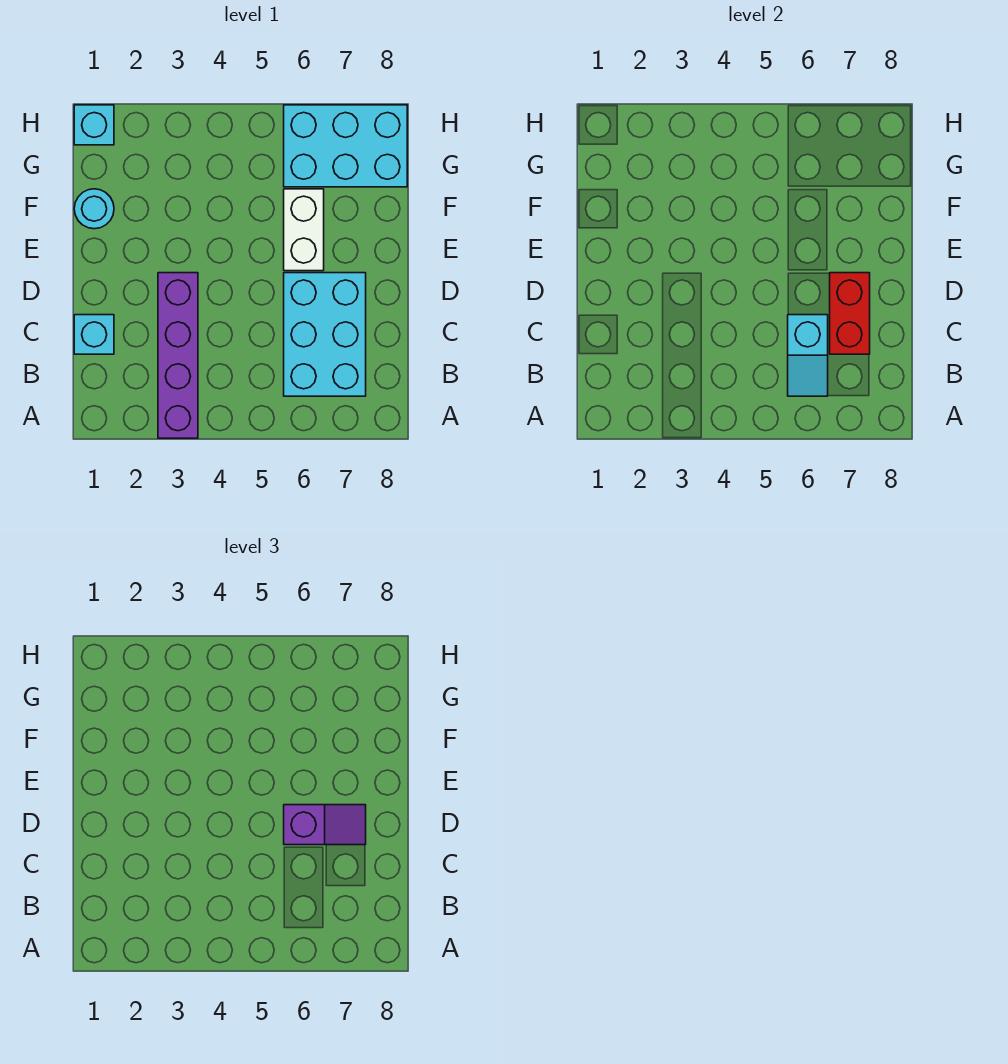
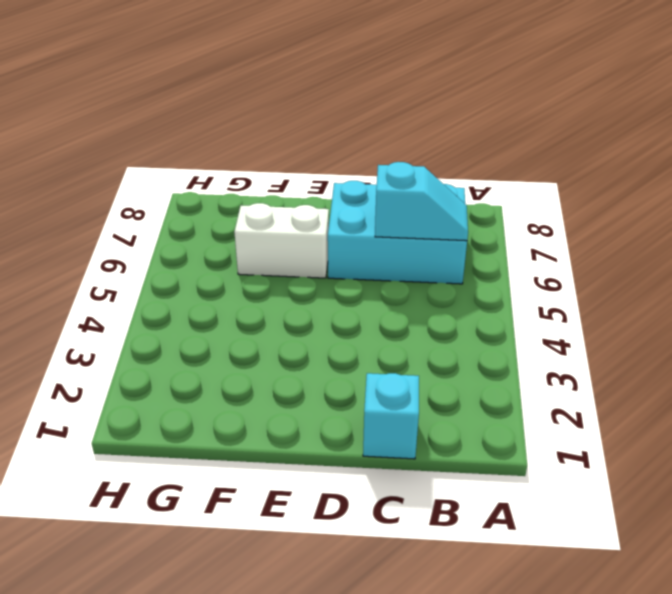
none -> purple 1x4 brick [158,273,198,438]
none -> cyan 1x1 round brick [74,189,114,229]

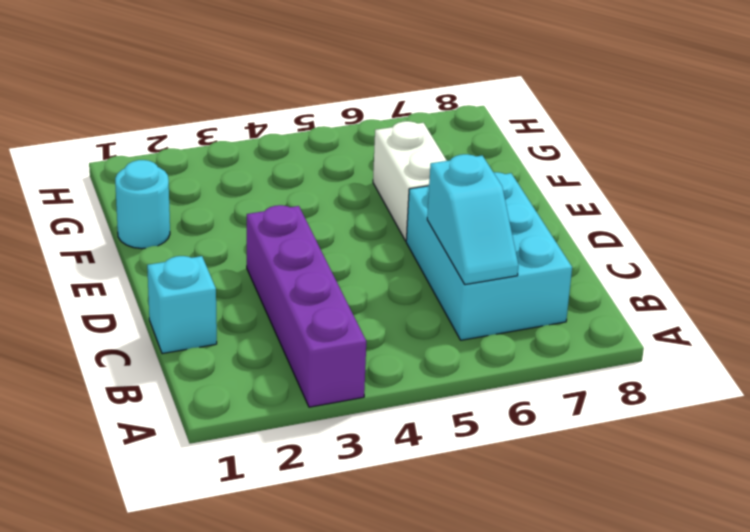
none -> cyan 2x3 brick [284,105,407,187]
none -> cyan 1x1 brick [74,105,114,145]

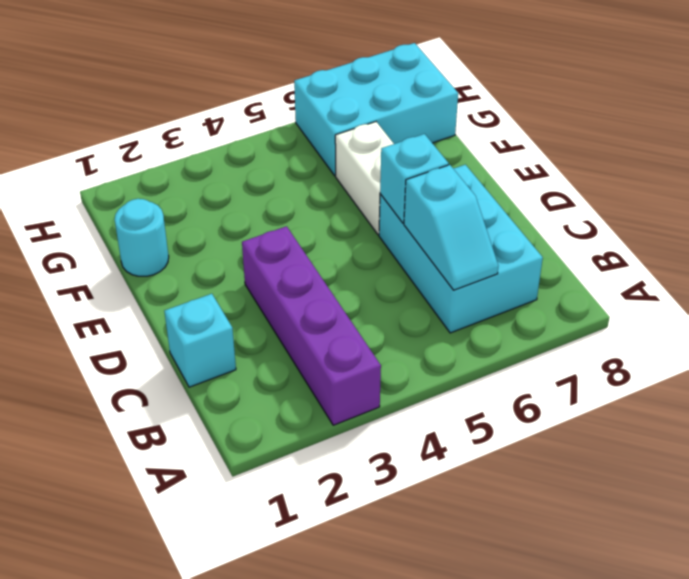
cyan 1x1 brick [380,134,449,223] -> cyan 1x1 brick moved to [74,105,114,145]
none -> red 1x2 brick [830,273,870,354]
none -> purple 1x2 slope [284,805,366,845]

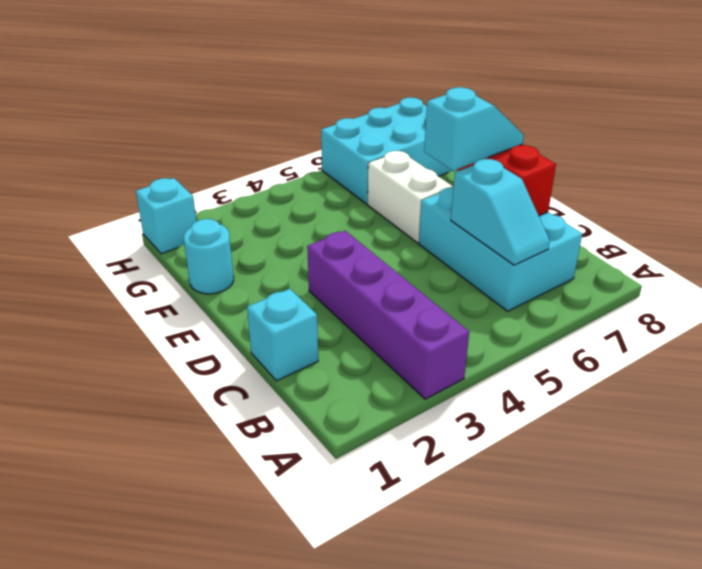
cyan 1x2 slope [424,87,524,171] -> purple 1x2 slope [284,805,366,845]

